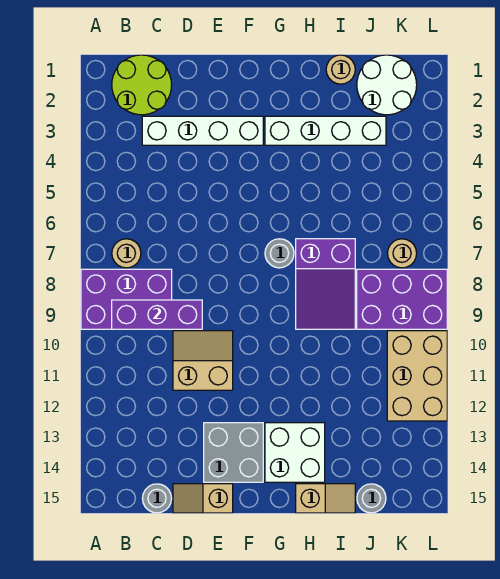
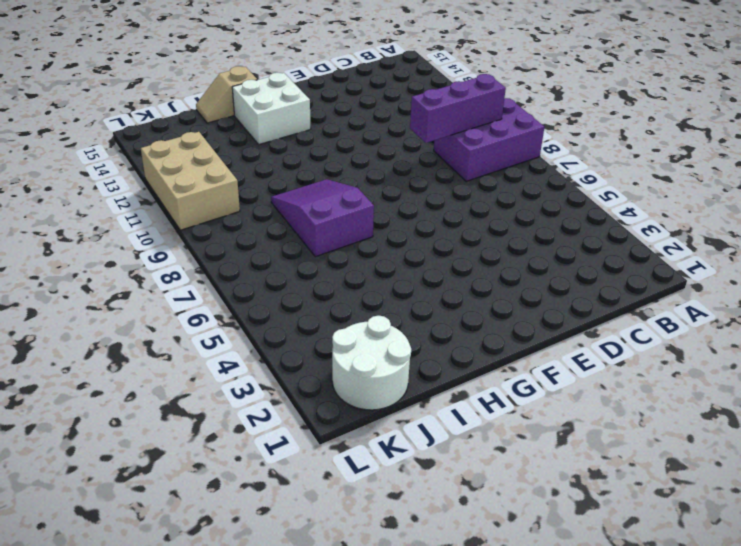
none -> lime 2x2 round brick [112,55,172,115]
none -> tan 1x1 round brick [112,239,141,268]
none -> white 1x4 brick [142,116,263,145]

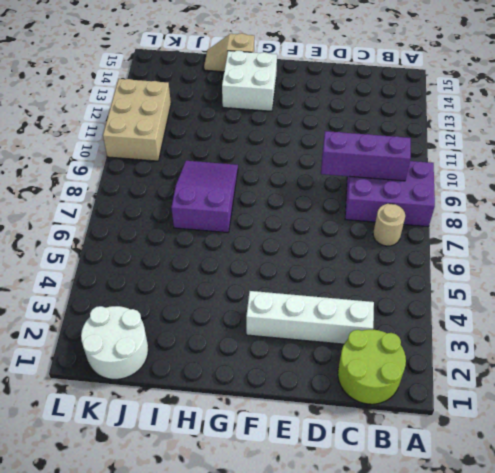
none -> grey 1x1 round brick [142,484,172,513]
none -> tan 2x2 slope [173,331,233,390]
none -> tan 1x2 slope [173,484,233,513]

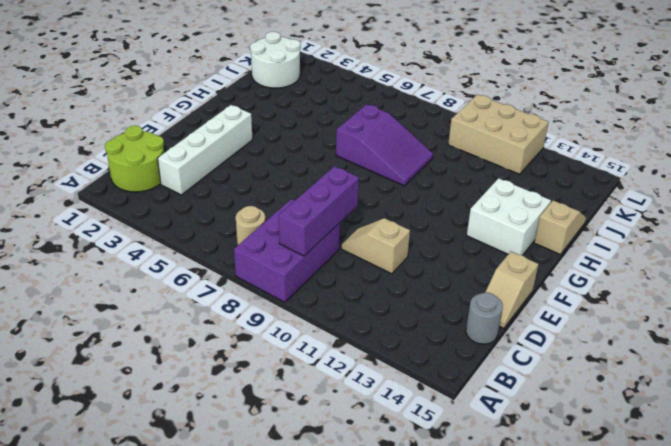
tan 1x2 slope [342,218,410,274] -> tan 2x2 slope [173,331,233,390]
none -> grey 2x2 brick [204,423,263,482]
none -> white 1x4 brick [265,116,386,145]
none -> grey 1x1 round brick [265,239,294,268]

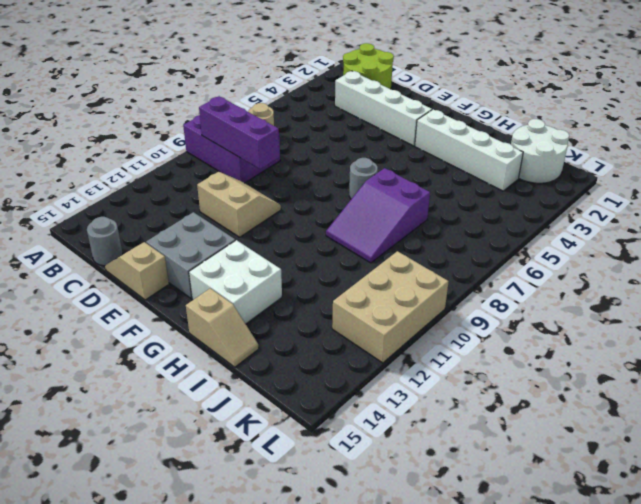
none -> tan 1x1 round brick [326,55,355,84]
none -> purple 2x3 brick [357,269,447,329]
none -> grey 1x1 round brick [357,484,386,513]

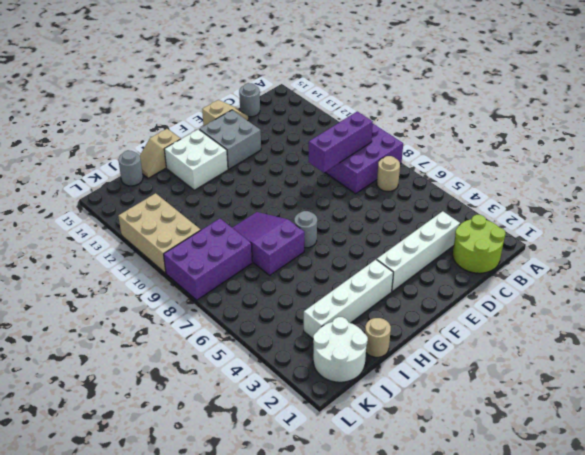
none -> tan 2x2 slope [173,331,233,390]
none -> tan 1x1 round brick [387,239,417,268]

